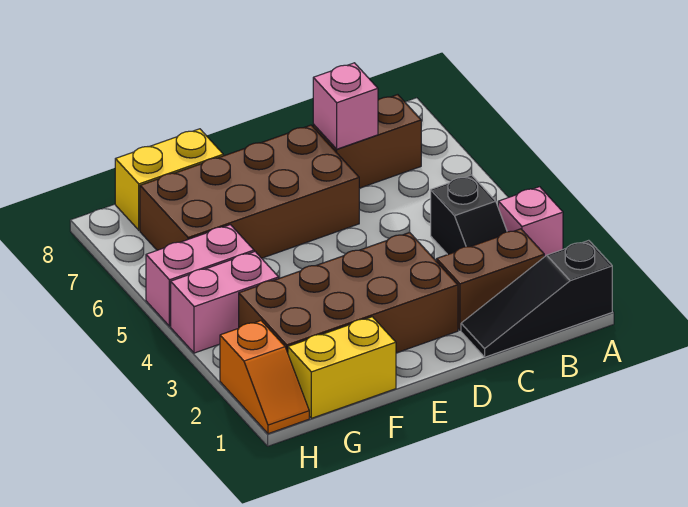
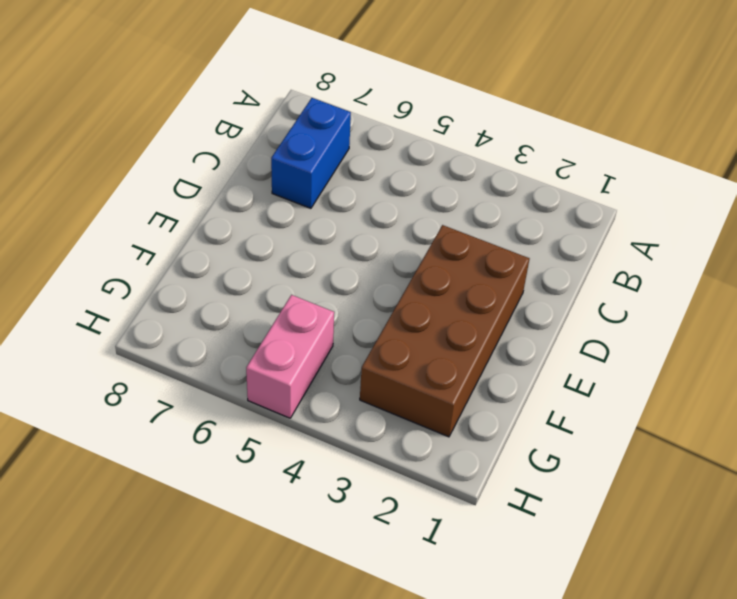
blue 1x2 brick [271,98,351,208] -> brown 1x2 brick [313,95,421,188]
none -> black 1x3 slope [461,240,612,357]
none -> pink 1x1 brick [498,187,563,257]
none -> brown 1x2 brick [436,229,544,330]

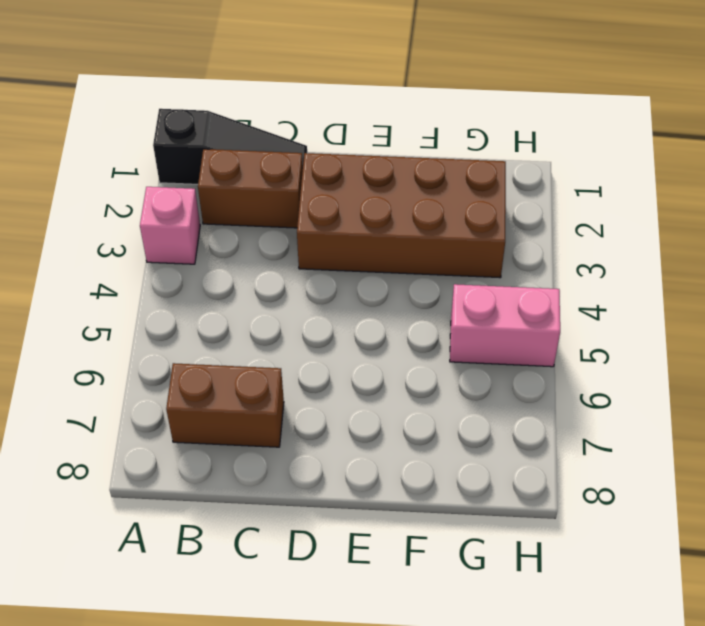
none -> black 1x2 slope [431,175,507,255]
none -> brown 2x4 brick [140,125,359,258]
none -> yellow 1x2 brick [288,317,396,418]

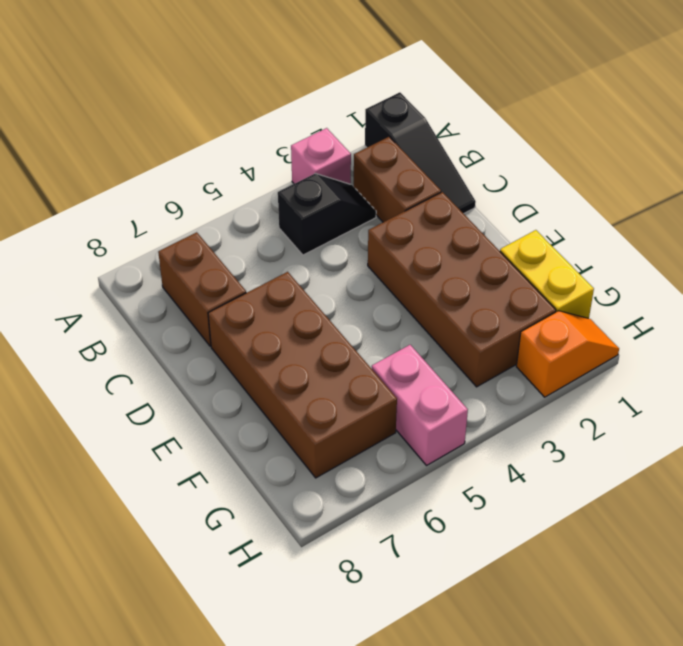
none -> yellow 1x2 brick [115,129,223,230]
none -> pink 1x2 brick [171,252,279,353]
none -> pink 1x1 brick [313,63,378,149]

